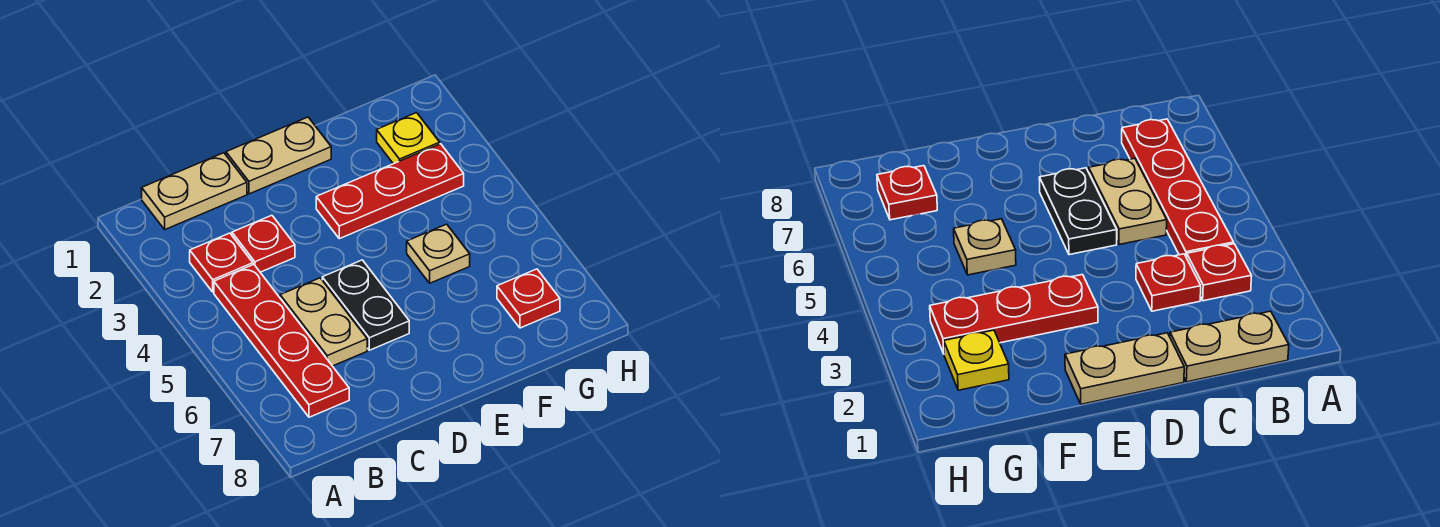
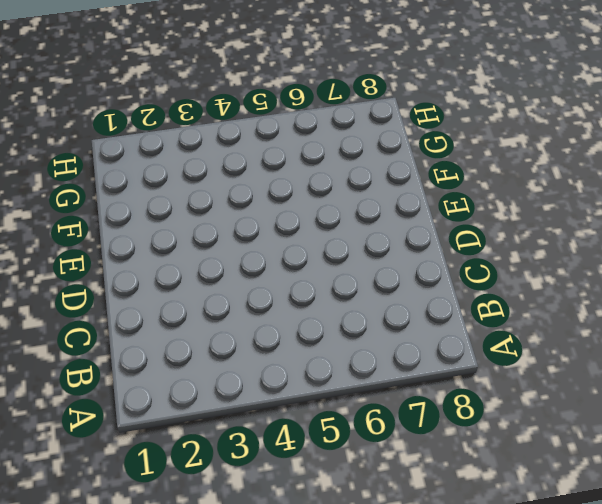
none -> tan 1x2 plate [142,153,247,229]
none -> red 1x1 plate [190,233,253,292]

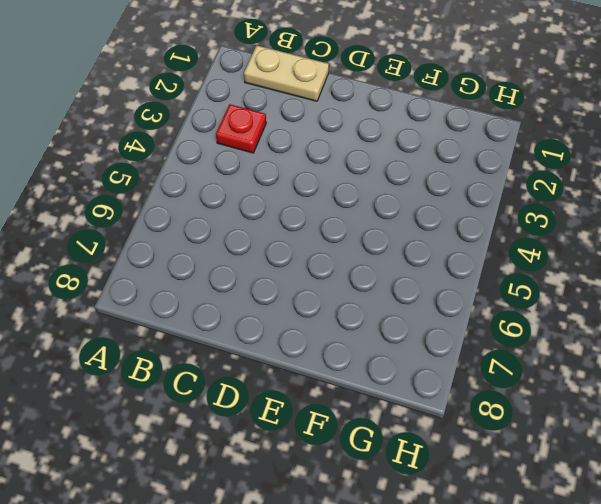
none -> red 1x4 plate [214,265,349,417]
none -> red 1x1 plate [232,215,295,272]

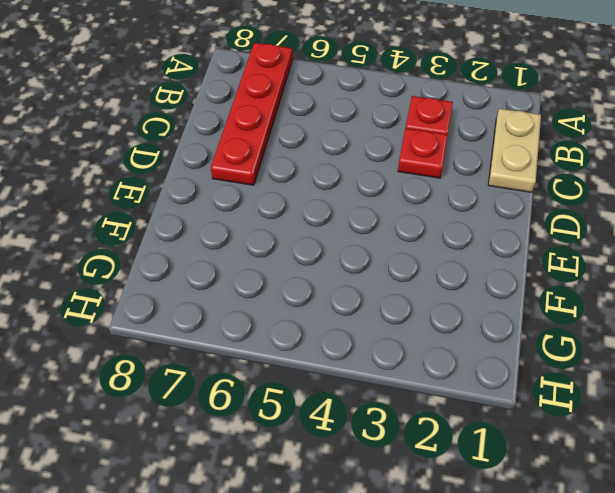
red 1x4 plate [211,43,293,185] -> red 1x4 plate turned to [214,265,349,417]
none -> tan 1x2 plate [280,278,367,366]
none -> tan 1x2 plate [226,117,331,194]

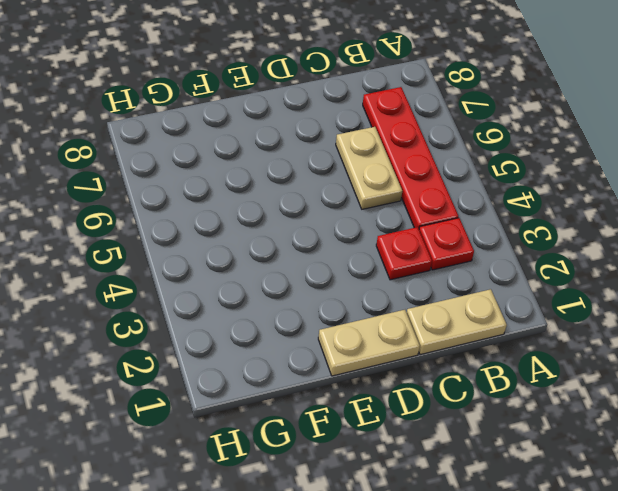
none -> black 1x2 plate [322,260,409,350]
none -> red 1x3 plate [316,144,464,239]

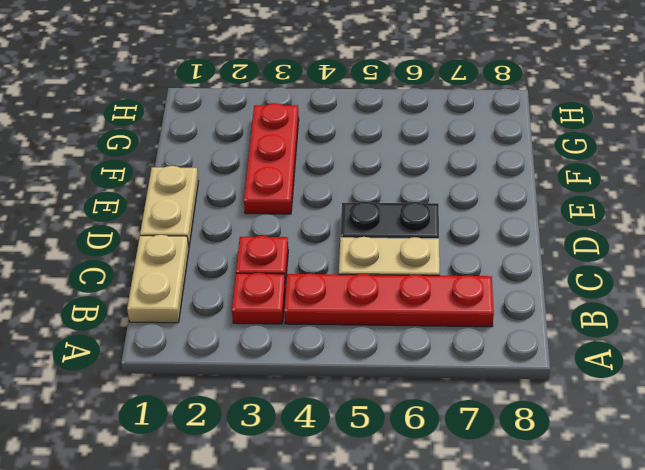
none -> tan 1x1 plate [407,224,470,283]
none -> yellow 1x1 plate [377,113,440,164]

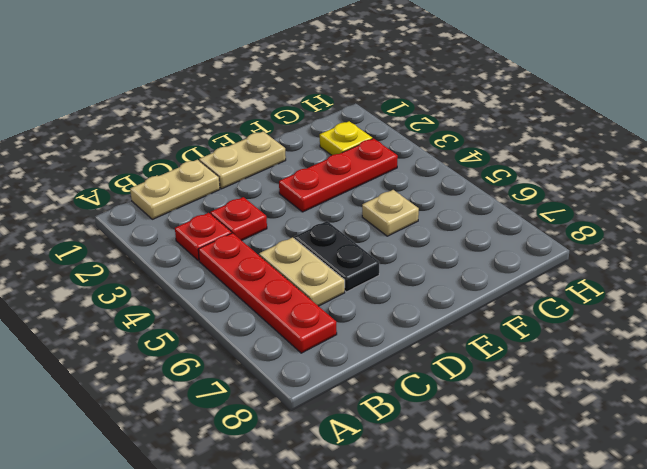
none -> red 1x1 plate [497,269,560,328]

